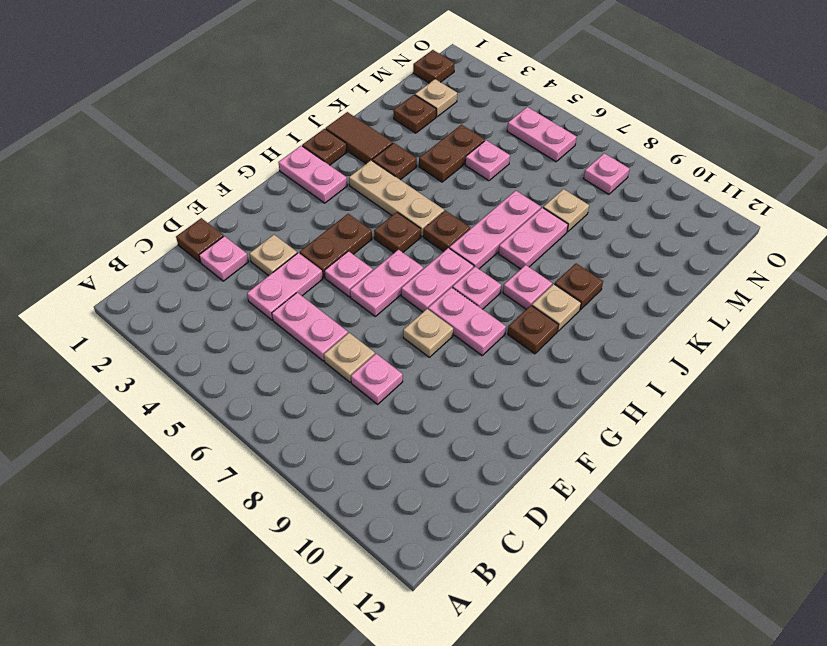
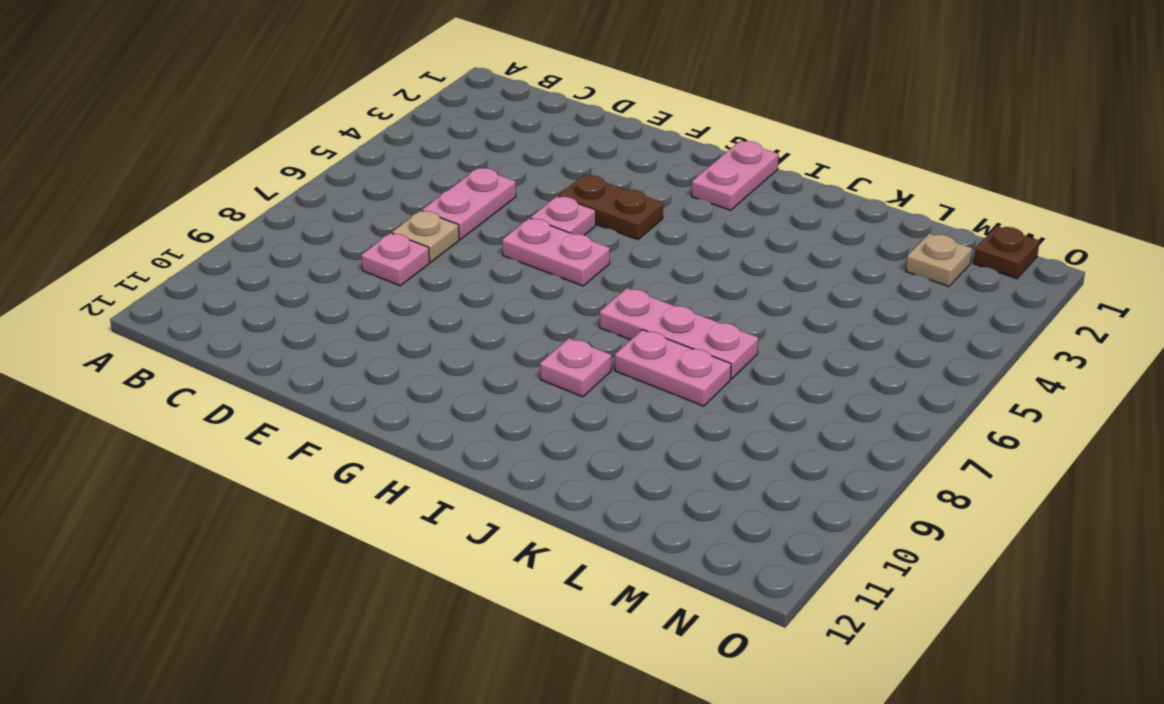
none -> brown 1x1 plate [176,218,223,262]
none -> pink 1x1 plate [199,236,248,281]
none -> pink 1x2 plate [247,253,323,320]
none -> tan 1x1 plate [249,235,297,276]

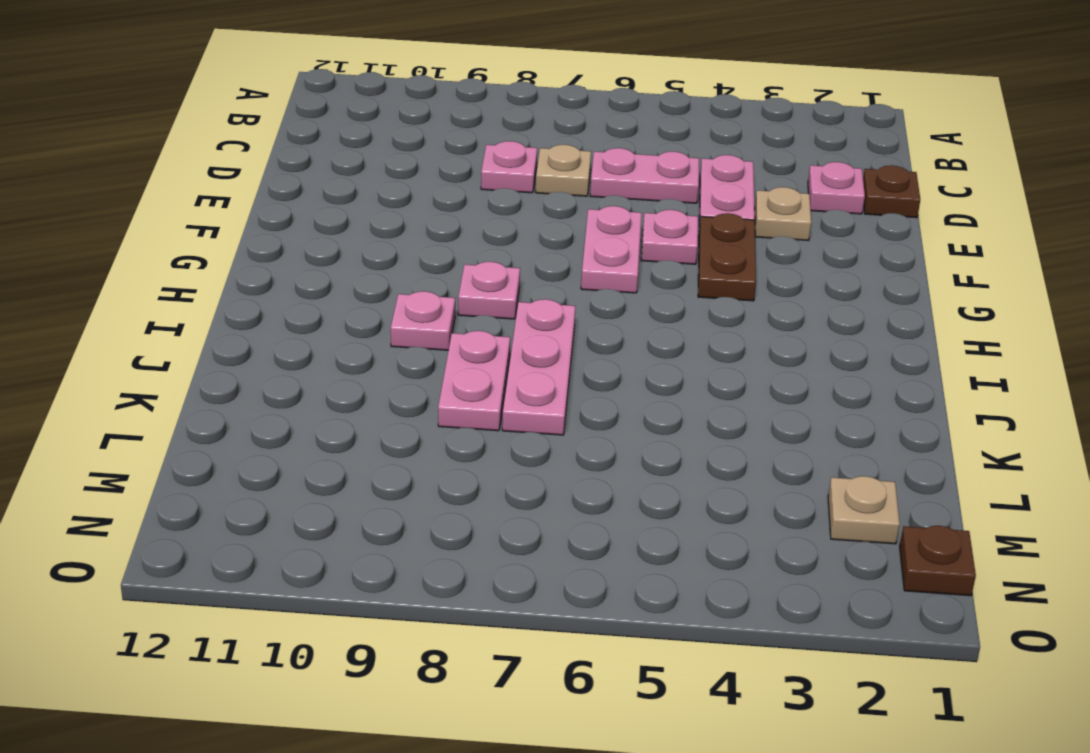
none -> tan 1x1 plate [403,309,453,357]
none -> pink 1x2 plate [401,248,474,312]
none -> pink 1x2 plate [428,287,506,355]
none -> pink 1x2 plate [278,146,347,203]

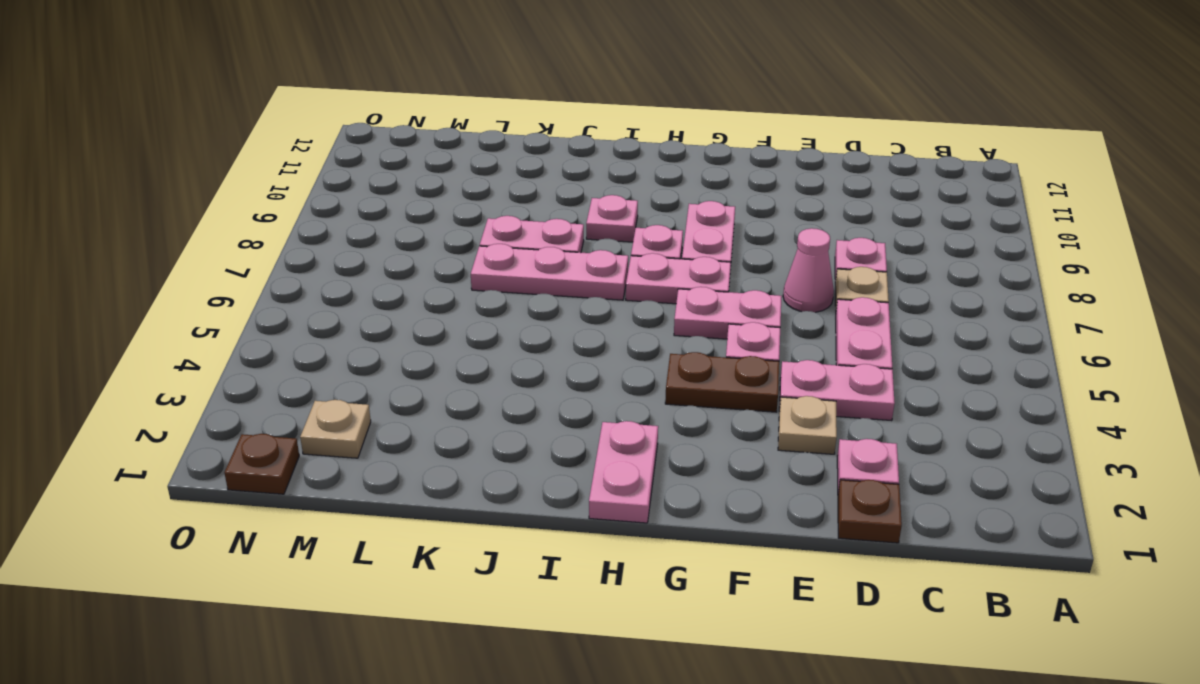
pink 1x1 cone [783,228,834,312] -> none
none -> tan 1x1 plate [403,309,453,357]
none -> brown 1x1 plate [374,212,421,253]
none -> brown 1x1 plate [508,306,558,354]
none -> brown 1x1 plate [302,129,347,165]

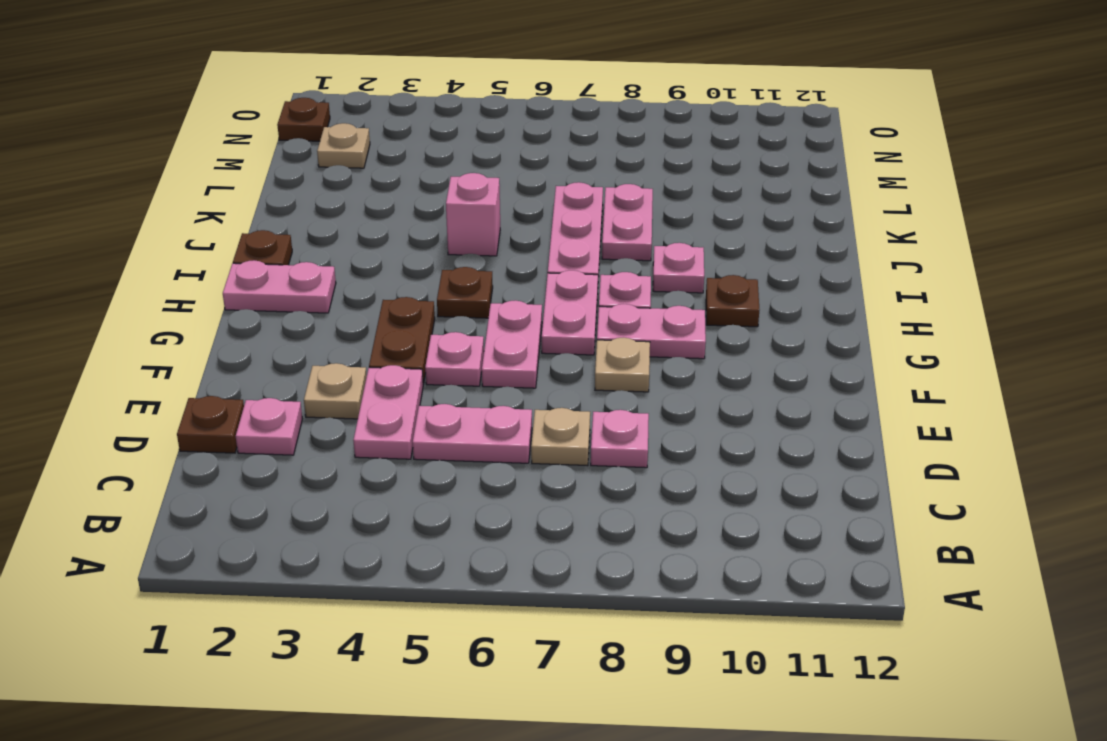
pink 1x1 brick [446,173,500,256] -> none
none -> tan 1x3 plate [349,160,444,236]
none -> brown 1x1 plate [423,211,470,252]
none -> tan 1x1 plate [532,284,581,331]
none -> brown 1x2 tile [326,112,393,164]

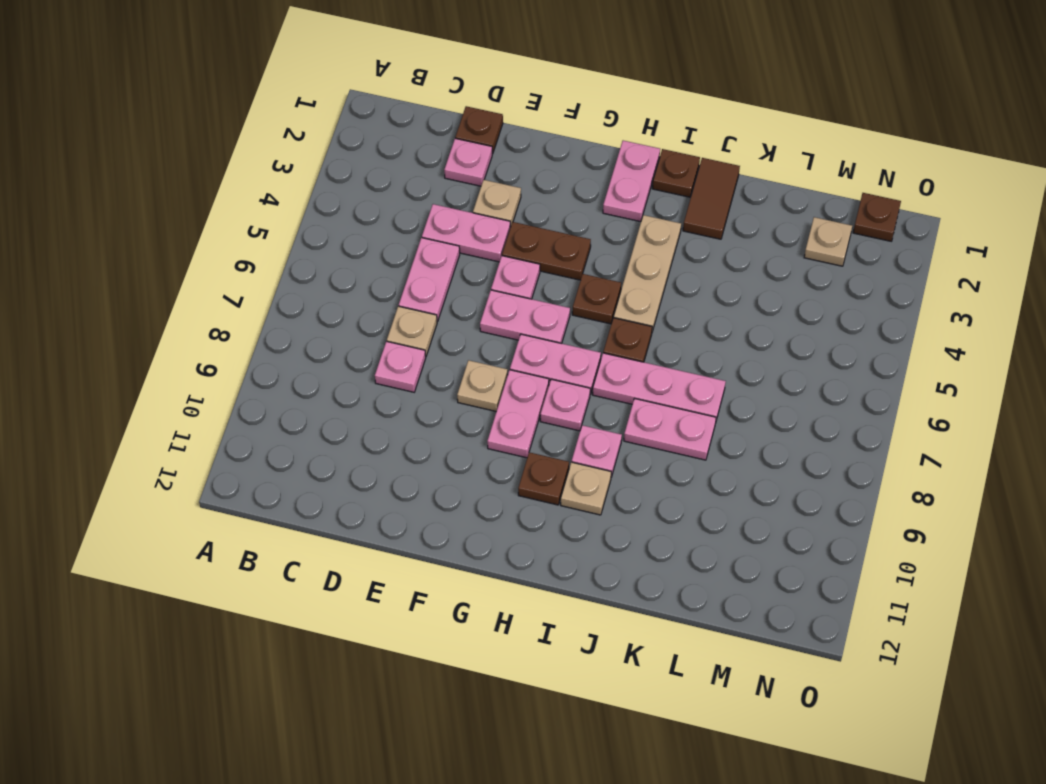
none -> brown 1x1 plate [372,143,417,180]
none -> brown 1x1 plate [555,264,603,310]
none -> brown 1x2 plate [419,125,485,182]
none -> brown 1x1 plate [393,95,436,133]

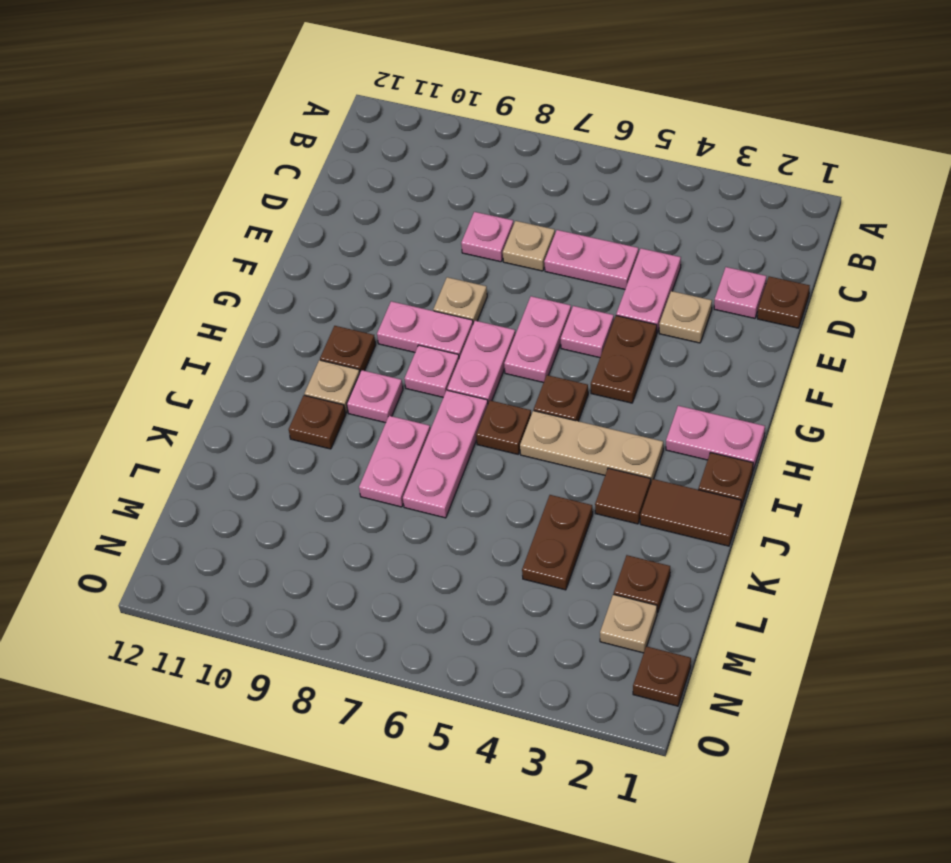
brown 1x1 tile [595,468,651,524] -> brown 1x1 plate [372,143,417,180]
none -> pink 1x1 plate [465,140,510,181]
none -> tan 1x1 plate [543,189,589,232]
none -> pink 1x2 plate [507,107,577,162]
none -> pink 1x1 plate [584,153,630,194]

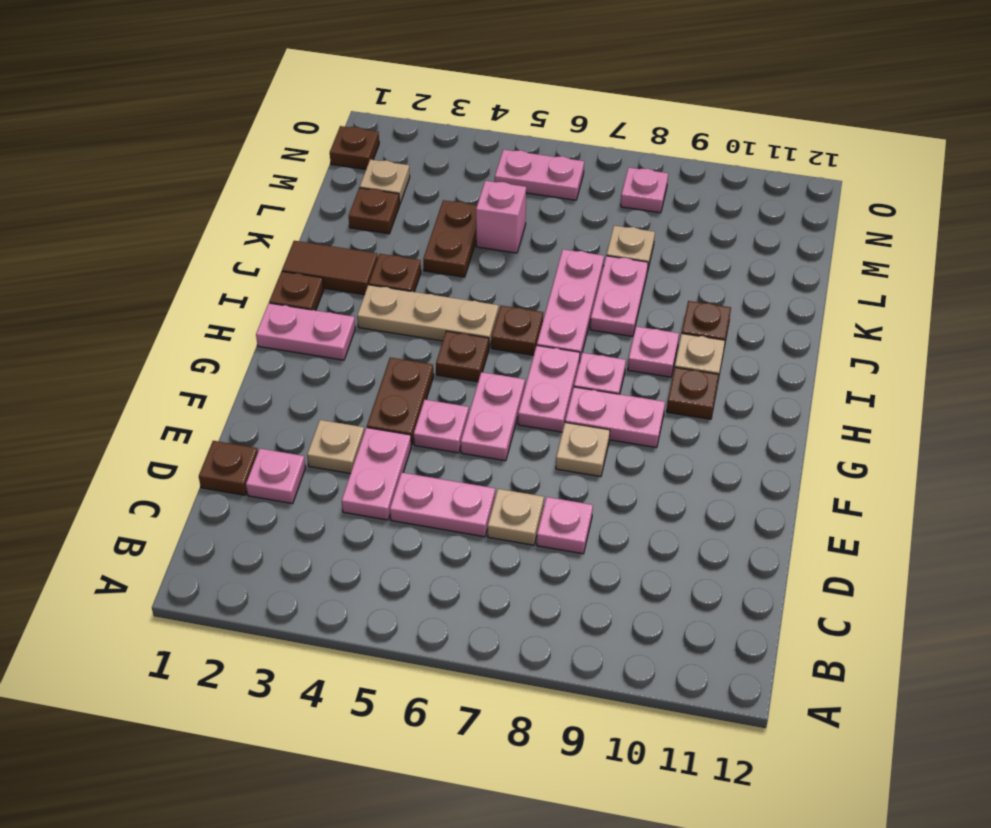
pink 1x1 brick [476,181,526,253] -> pink 1x1 plate [465,140,510,181]

